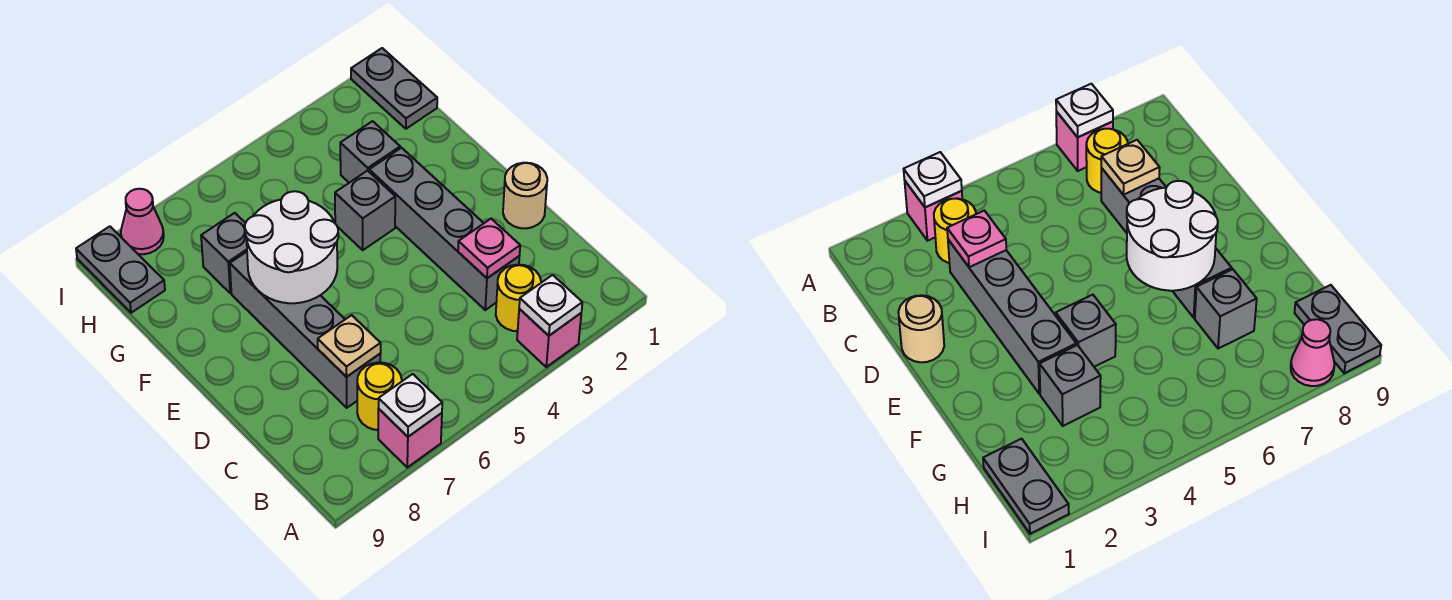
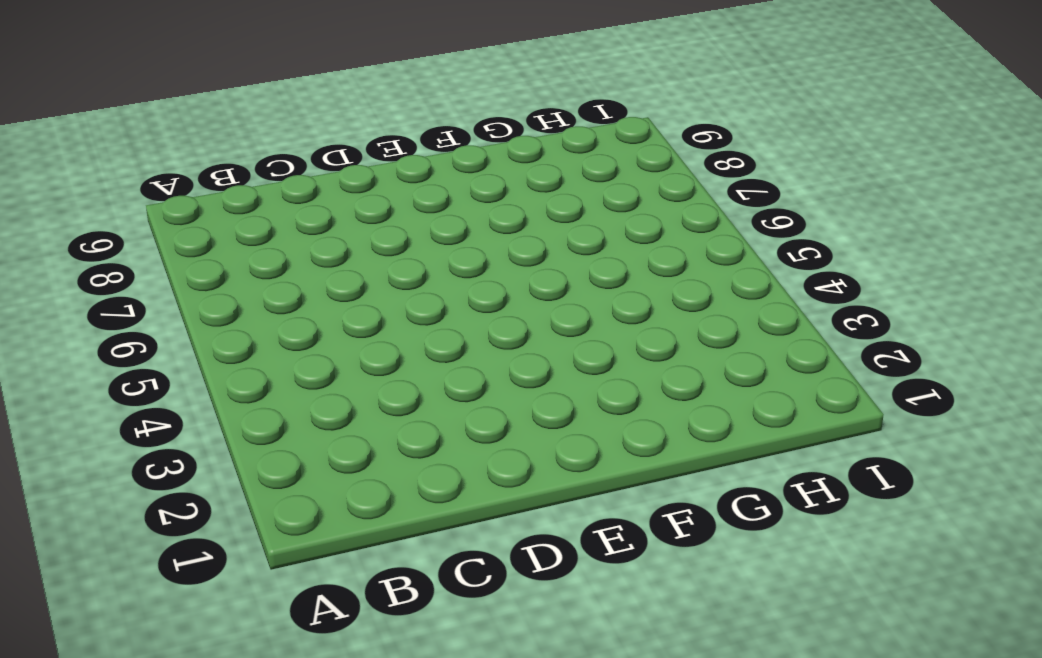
none -> pink 1x1 brick [517,309,581,367]
none -> pink 1x1 brick [378,409,442,467]
none -> yellow 1x1 round brick [496,265,541,331]

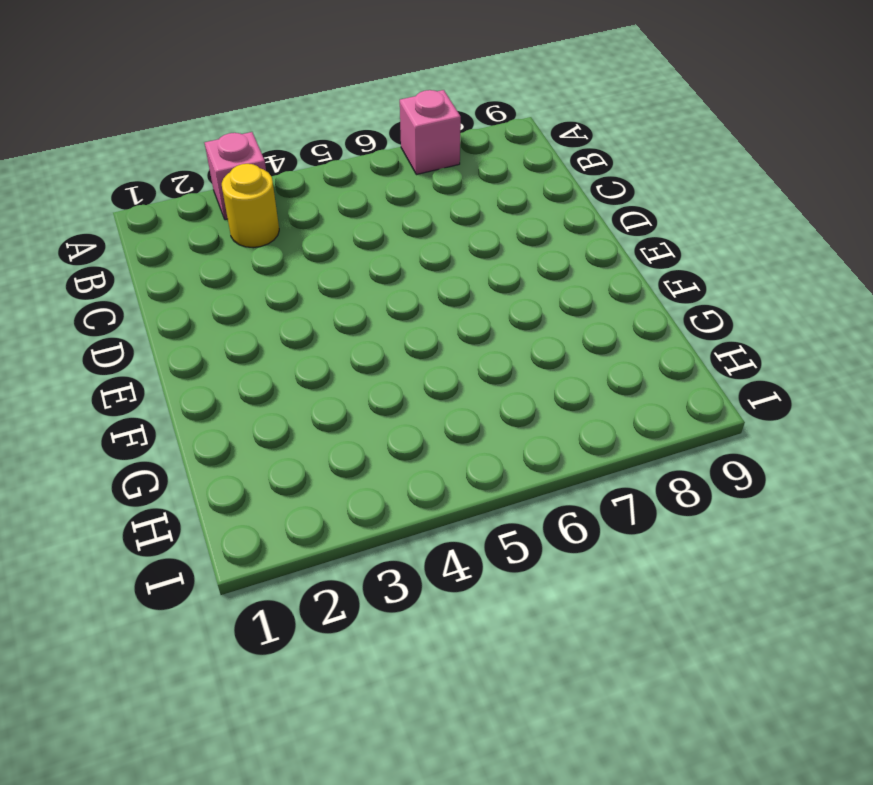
none -> yellow 1x1 round brick [357,362,402,430]
none -> grey 1x4 brick [369,148,519,310]
none -> grey 1x4 brick [230,252,380,408]

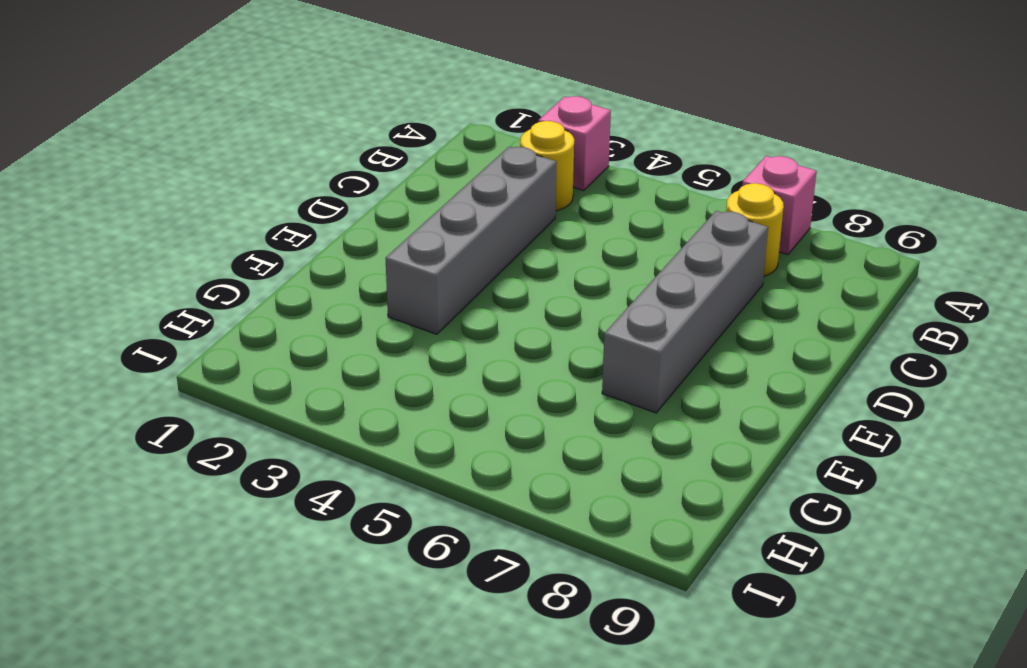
none -> tan 1x1 round brick [503,163,547,228]
none -> grey 1x1 brick [335,171,395,250]
none -> grey 1x1 brick [340,121,400,183]

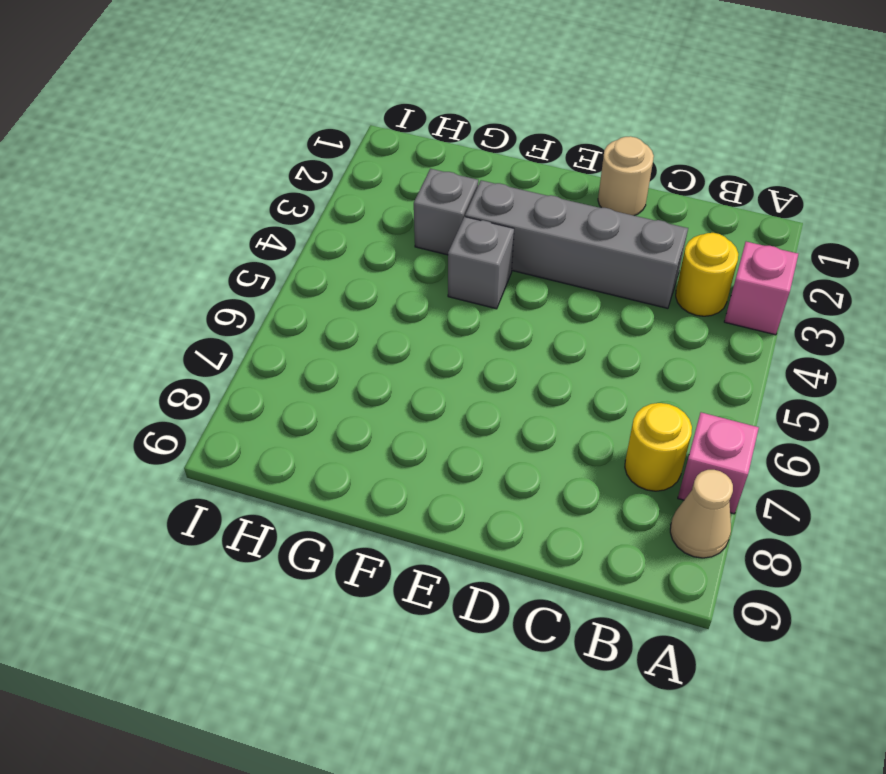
tan 1x1 cone [670,470,733,558] -> none
none -> grey 1x4 brick [230,252,380,408]
none -> grey 1x1 brick [201,213,247,293]
none -> grey 1x2 plate [351,48,437,129]

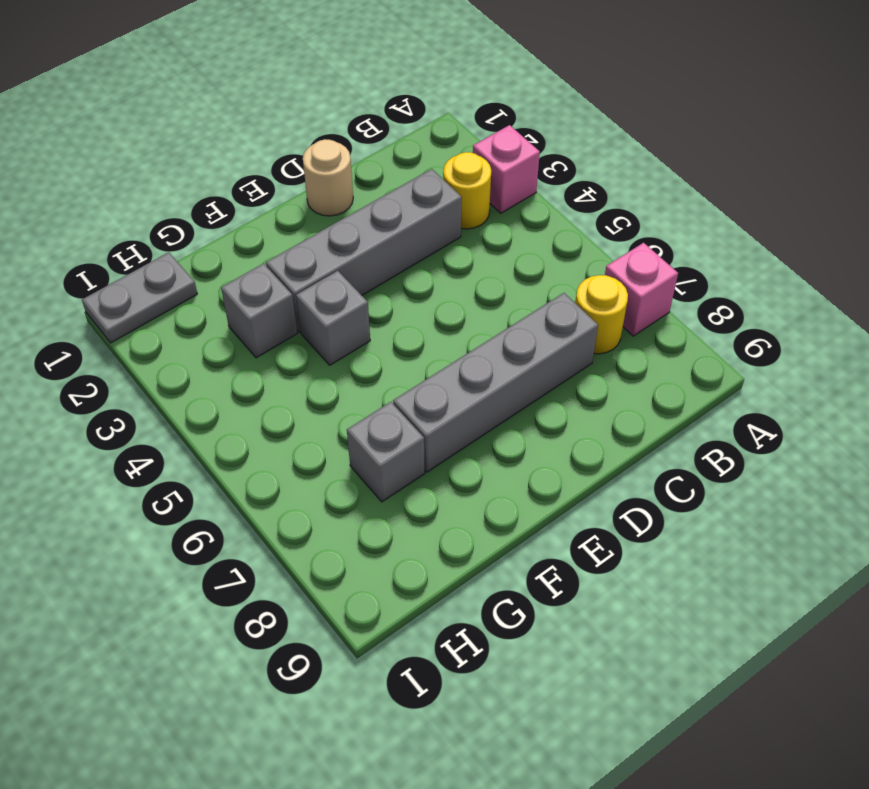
none -> grey 1x2 plate [76,226,165,313]
none -> pink 1x1 cone [121,189,164,254]
none -> white 1x1 plate [519,275,582,336]

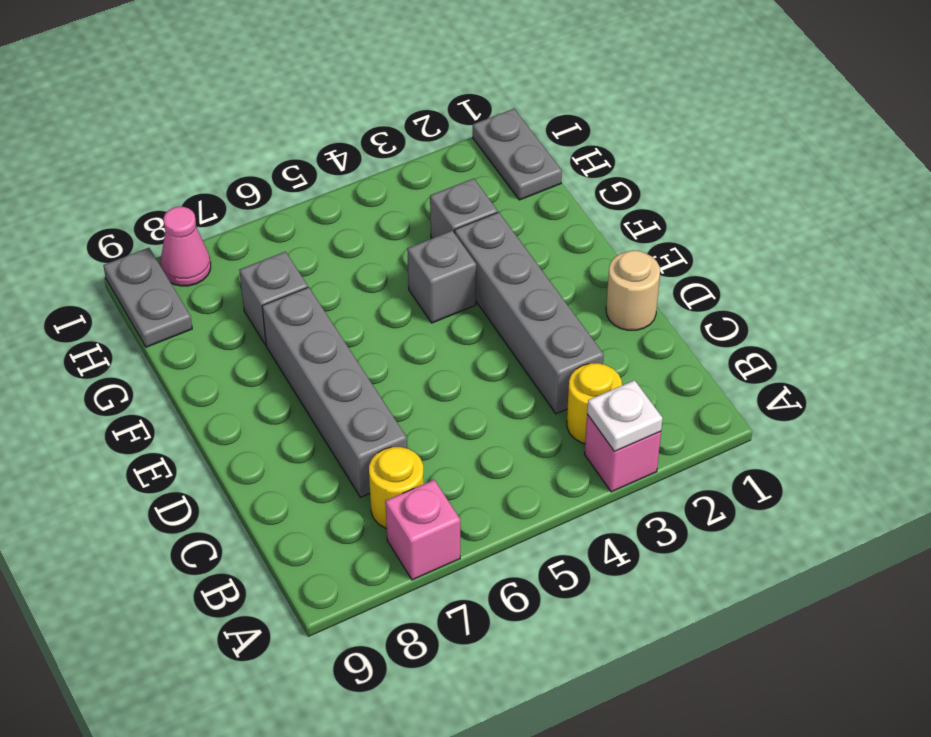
none -> white 1x1 plate [379,374,442,437]
none -> pink 1x1 plate [458,219,520,278]
none -> tan 1x1 plate [318,315,381,377]

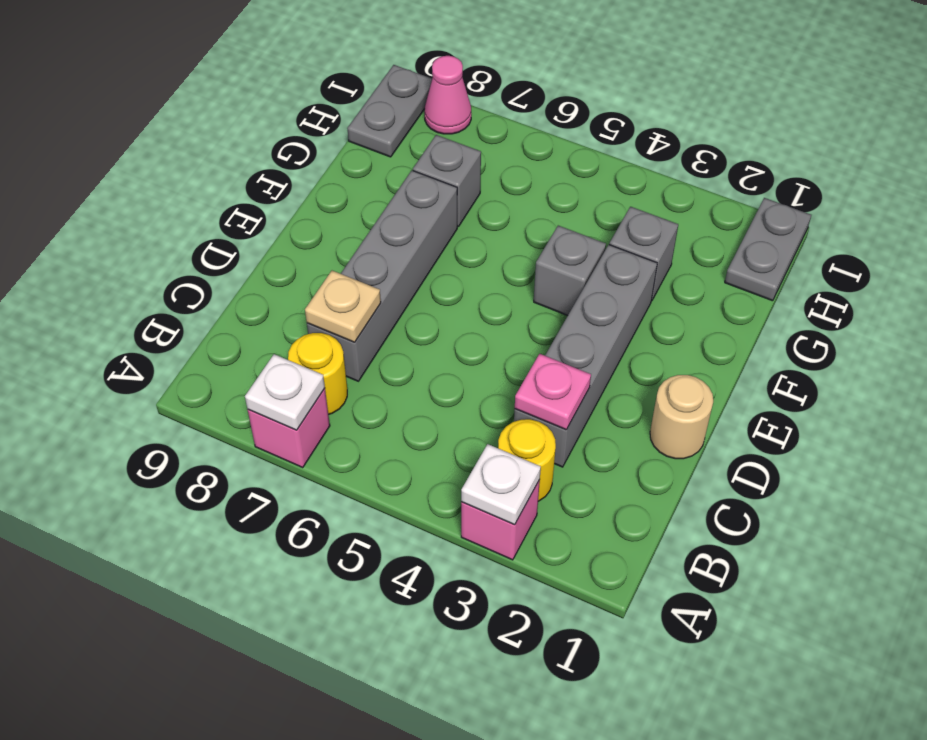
none -> white 2x2 round brick [245,191,338,303]

